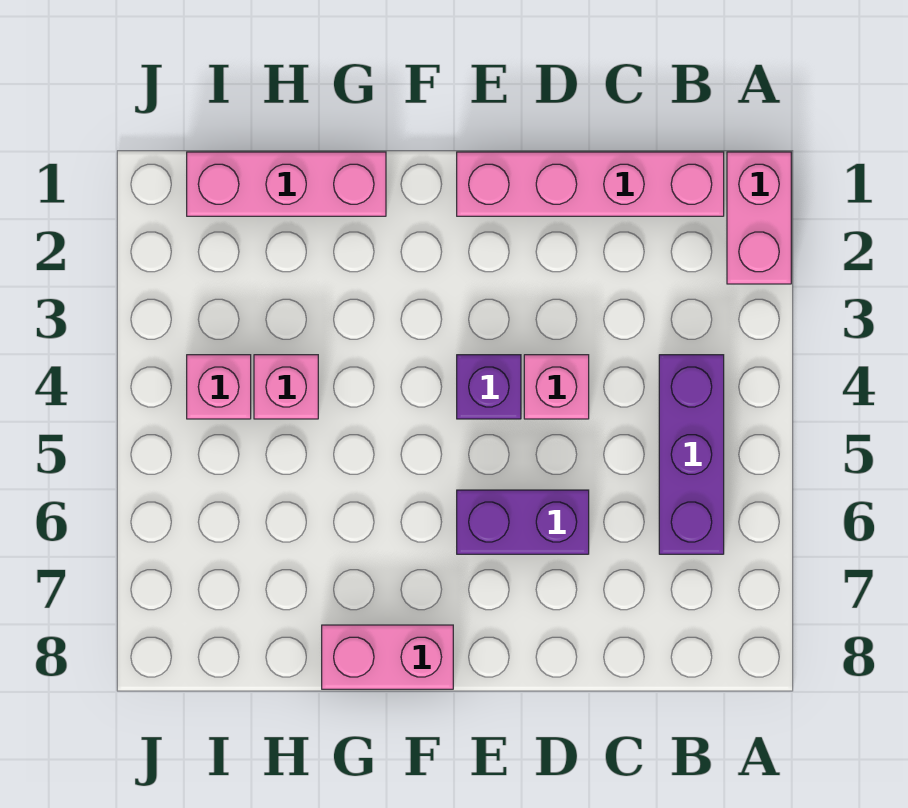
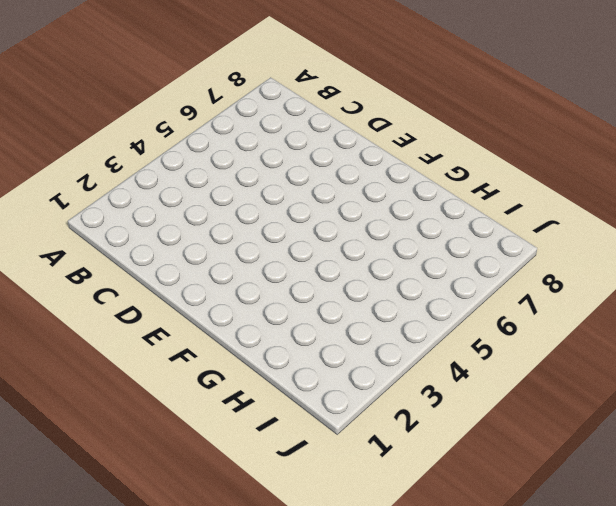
none -> pink 1x2 brick [727,152,791,284]
none -> pink 1x4 brick [457,152,724,216]

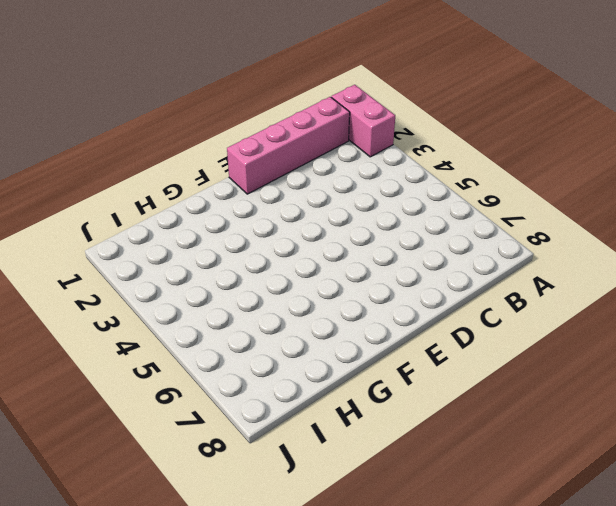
none -> purple 1x3 brick [659,355,724,554]
none -> pink 1x1 brick [524,355,589,419]

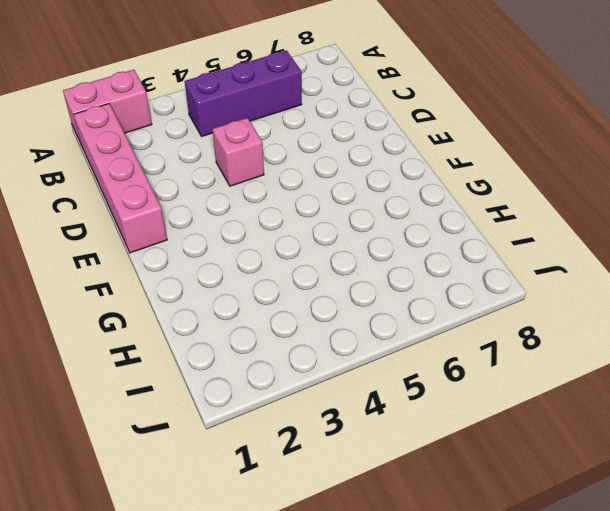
none -> purple 1x2 brick [457,490,589,554]
none -> purple 1x1 brick [457,355,521,419]

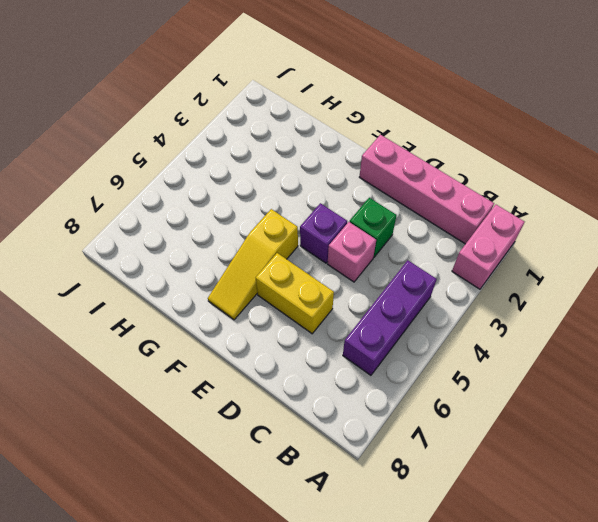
green 1x1 brick [350,198,396,257] -> none
yellow 1x2 brick [256,253,334,334] -> purple 1x2 brick [457,490,589,554]
yellow 1x3 slope [208,209,298,320] -> none
none -> pink 1x2 brick [322,625,453,689]
none -> pink 1x3 brick [187,152,386,216]

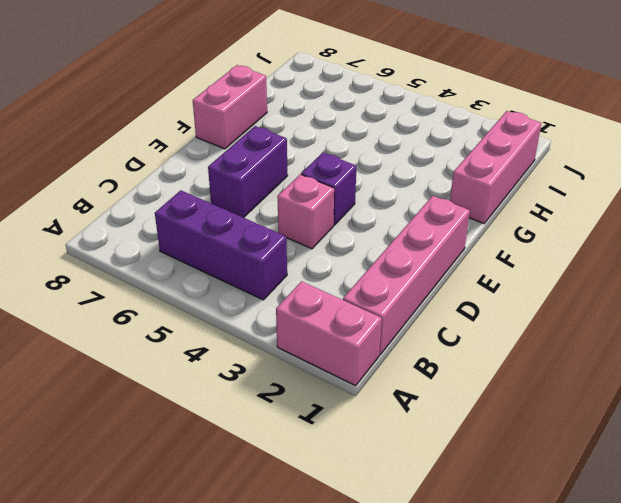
none -> pink 1x1 brick [254,355,318,419]
none -> pink 1x1 brick [187,355,251,419]

